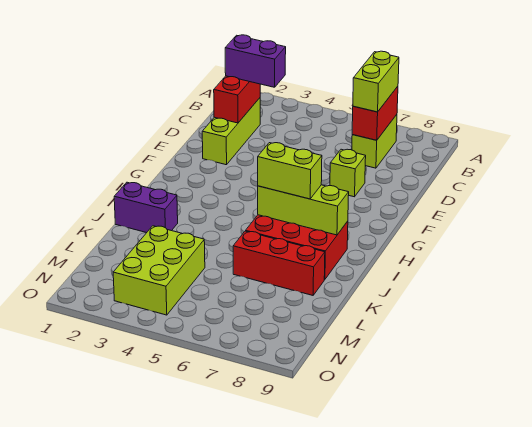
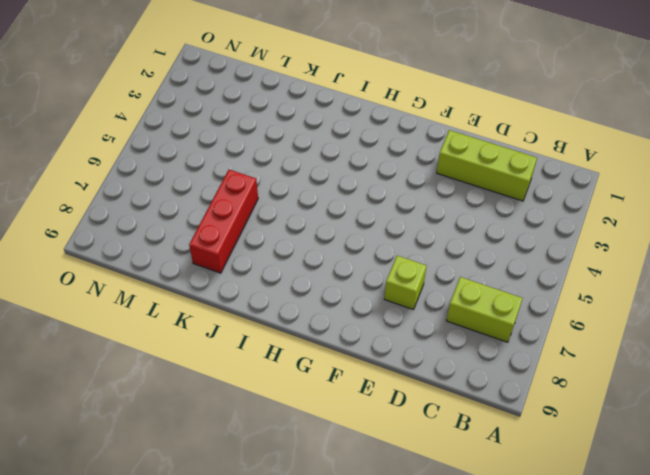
none -> red 2x3 brick [246,215,348,280]
none -> purple 1x2 brick [114,182,178,233]
none -> lime 2x3 brick [113,226,205,315]

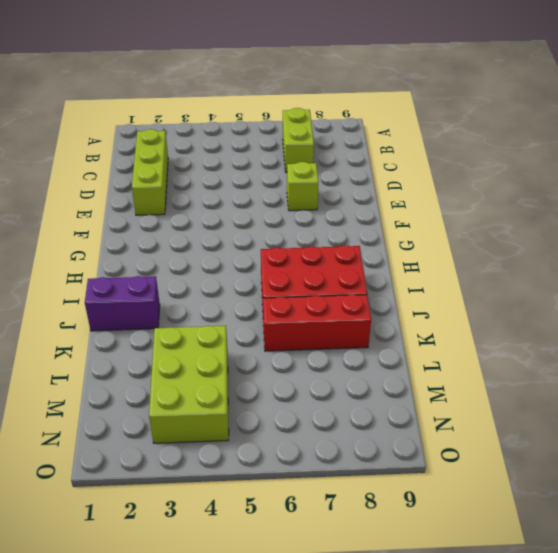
none -> red 1x2 brick [352,86,398,140]
none -> red 1x2 brick [214,76,260,123]
none -> lime 1x3 brick [258,185,349,235]

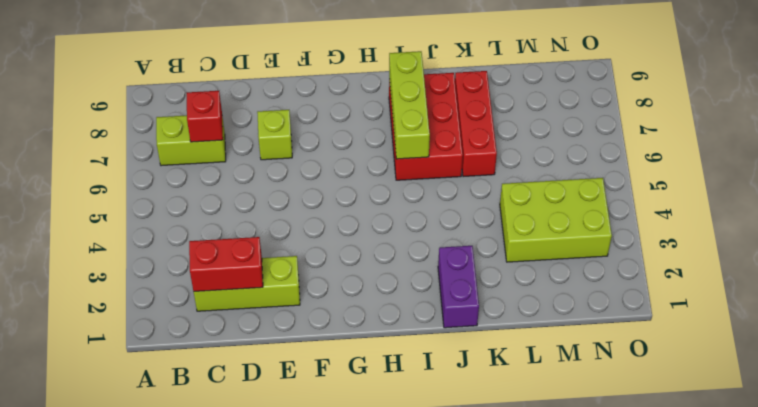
red 1x1 brick [187,91,223,142] -> red 1x2 brick [352,86,398,140]
none -> lime 1x2 brick [353,51,399,112]
none -> purple 1x2 brick [225,35,286,87]
none -> lime 1x2 brick [258,143,322,199]

